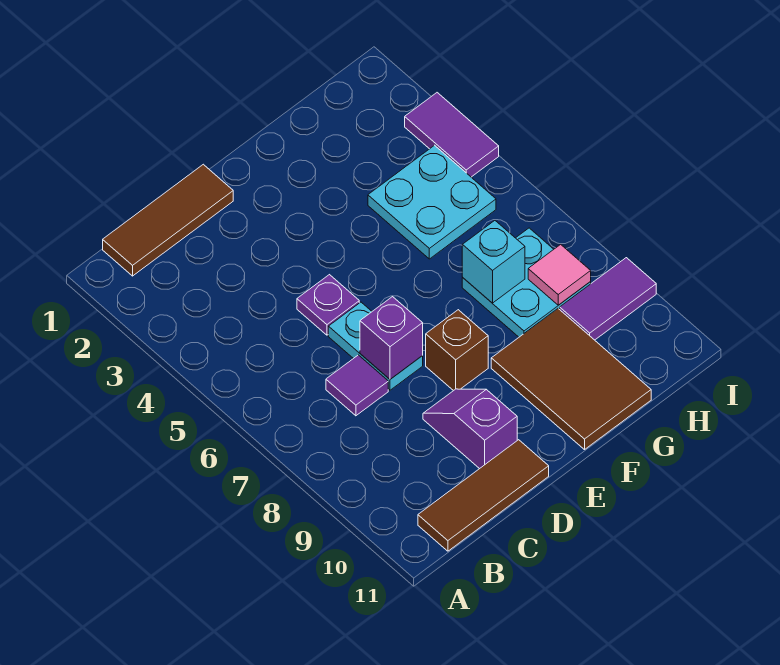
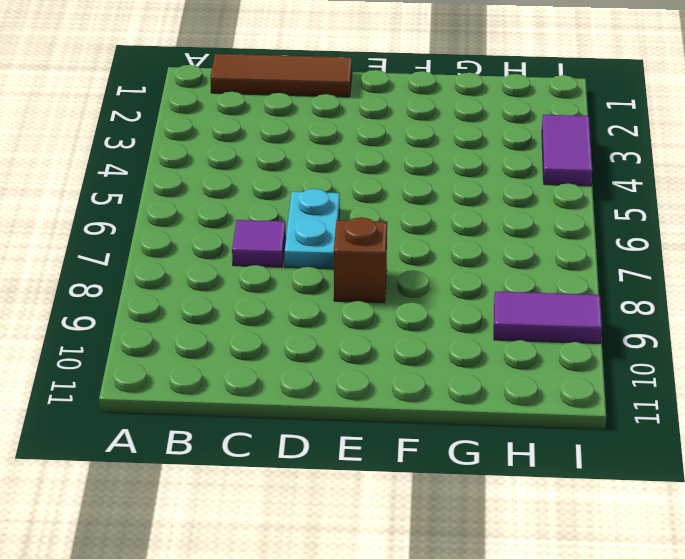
none -> brown 1x3 tile [418,440,549,551]
none -> purple 1x1 plate [297,275,359,335]
none -> purple 1x2 slope [423,389,517,469]

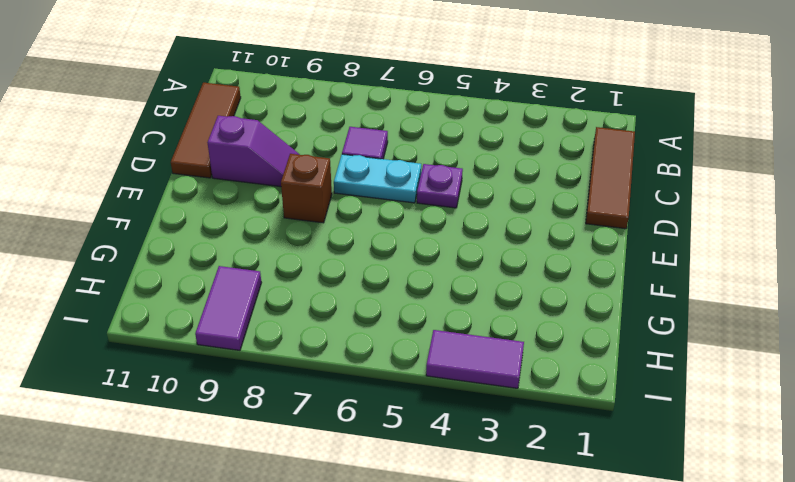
none -> brown 2x3 tile [491,309,651,450]
none -> cyan 2x2 plate [368,145,496,259]
none -> cyan 2x2 plate [462,228,591,337]

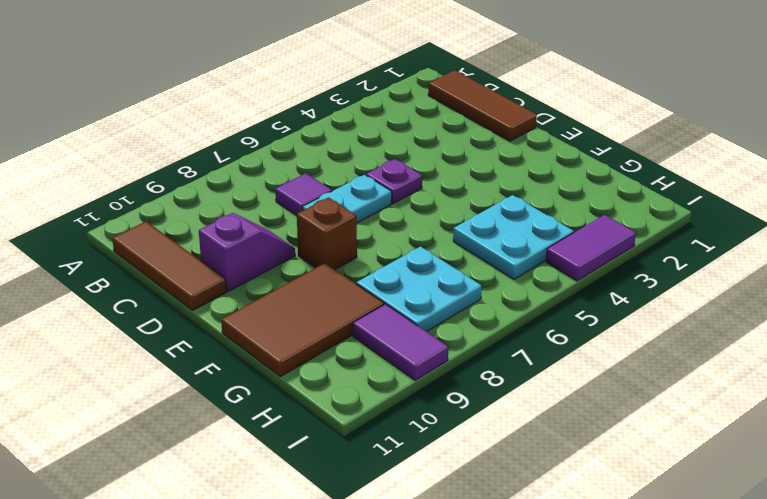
none -> purple 1x1 brick [360,297,423,379]
none -> cyan 1x1 brick [462,221,525,303]
none -> pink 1x1 tile [528,244,591,305]

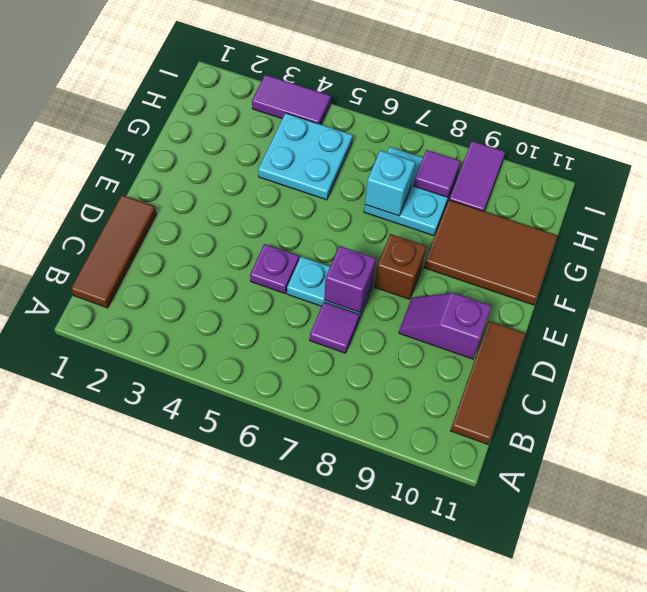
purple 1x1 tile [414,150,460,197] -> pink 1x1 tile [528,244,591,305]

